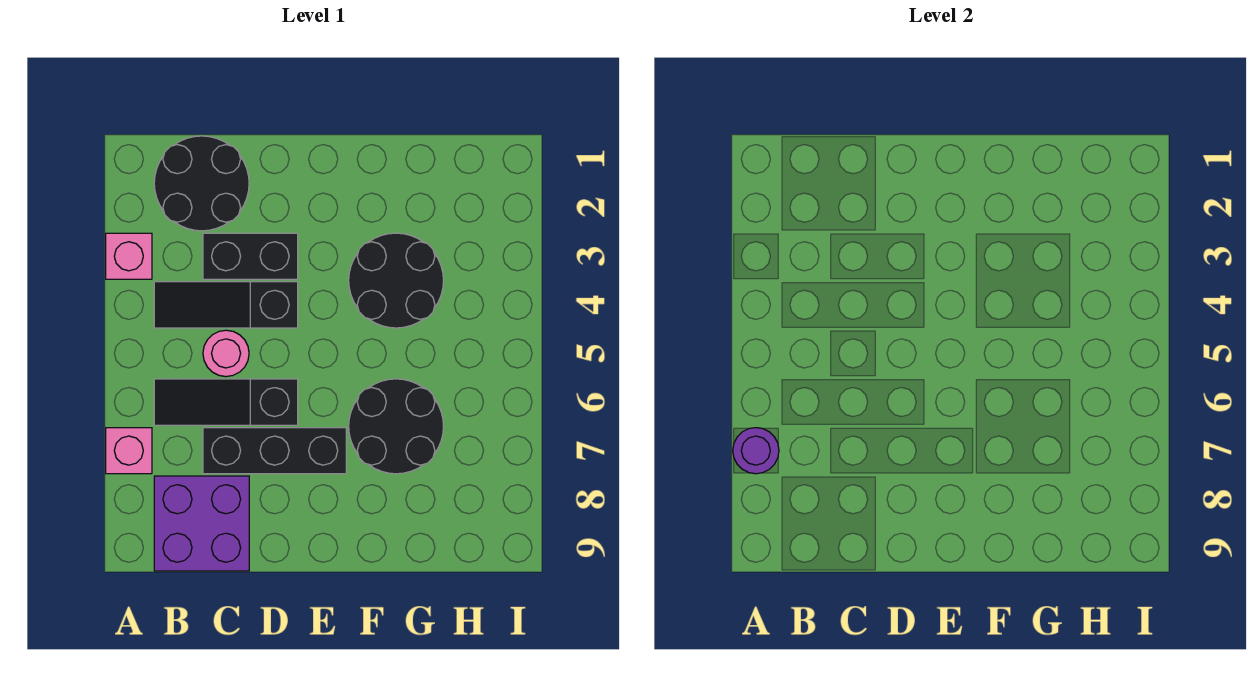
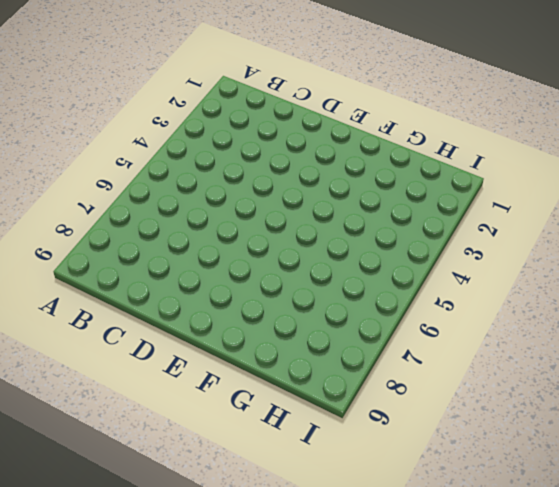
none -> pink 1x1 brick [106,233,152,279]
none -> pink 1x1 brick [106,428,152,474]
none -> black 2x2 round brick [154,136,249,231]

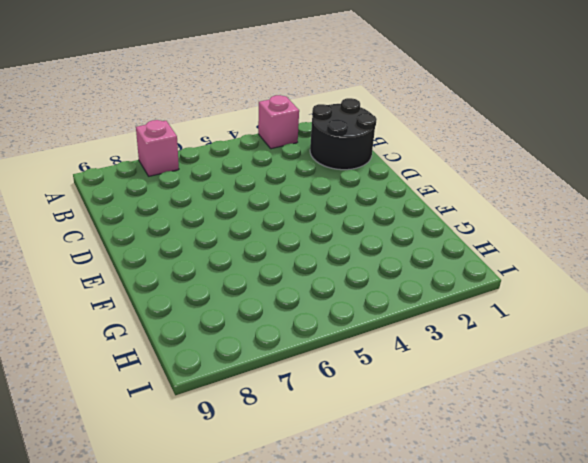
none -> black 1x3 slope [154,282,298,328]
none -> black 1x3 slope [154,379,298,425]
none -> purple 2x2 brick [154,476,249,571]

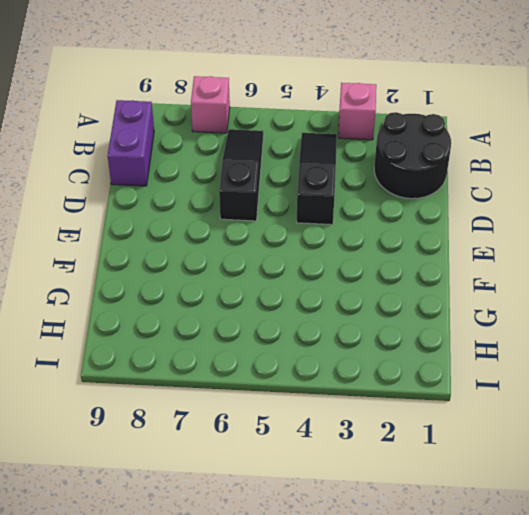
purple 1x2 brick [108,100,154,186] -> purple 2x2 brick [154,476,249,571]
none -> black 1x2 brick [203,233,298,279]
none -> pink 1x1 round brick [203,330,249,377]
none -> black 1x3 brick [203,428,346,474]

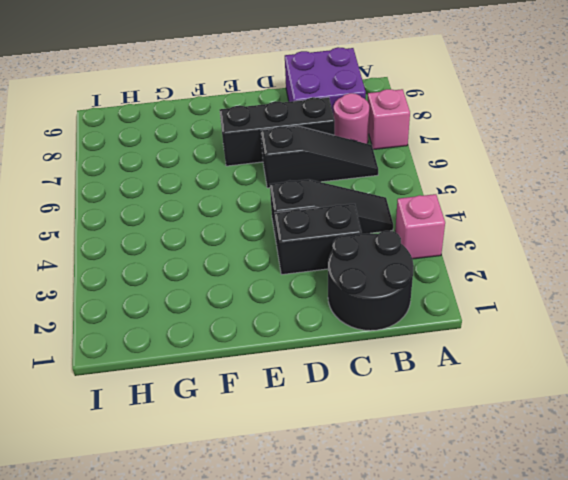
pink 1x1 round brick [334,93,369,144] -> pink 1x1 round brick moved to [203,330,249,377]
none -> black 2x2 round brick [349,233,443,328]
none -> black 2x2 round brick [349,379,443,474]
none -> purple 1x1 round brick [733,428,779,474]

